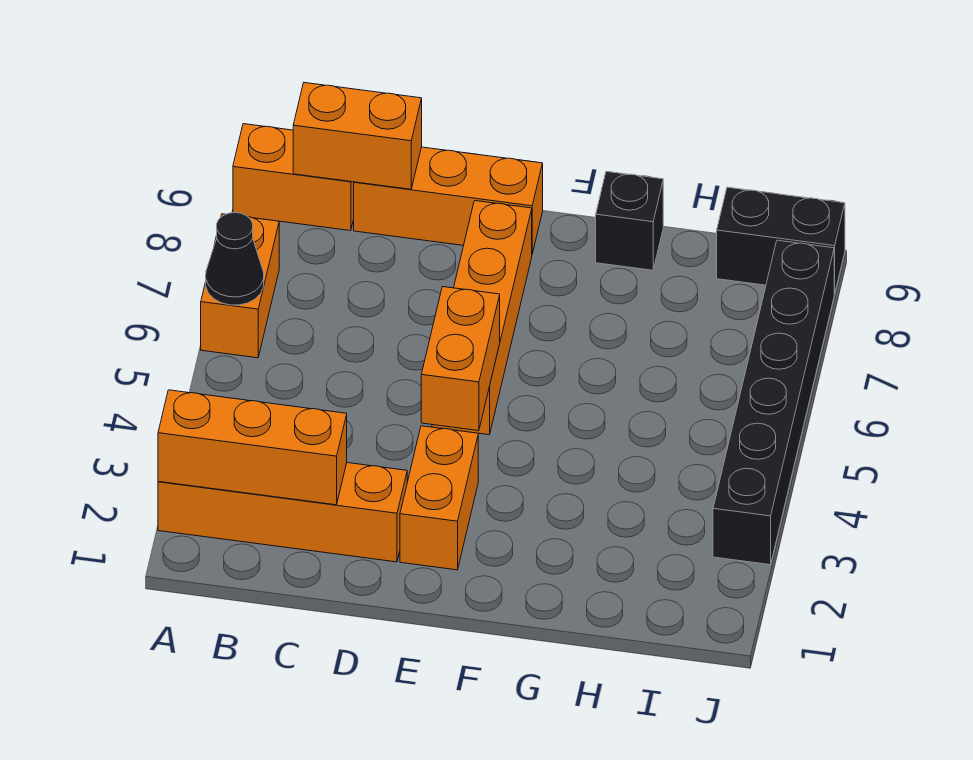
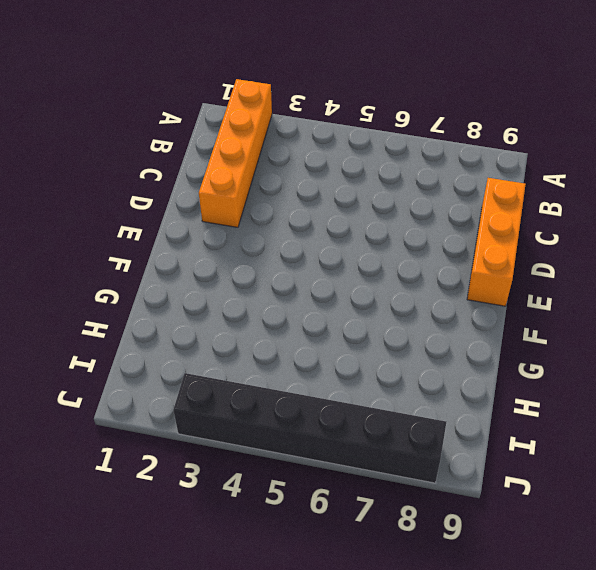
none -> orange 1x2 brick [201,214,279,358]
none -> orange 1x2 brick [233,124,354,231]
none -> orange 1x2 brick [400,426,478,570]

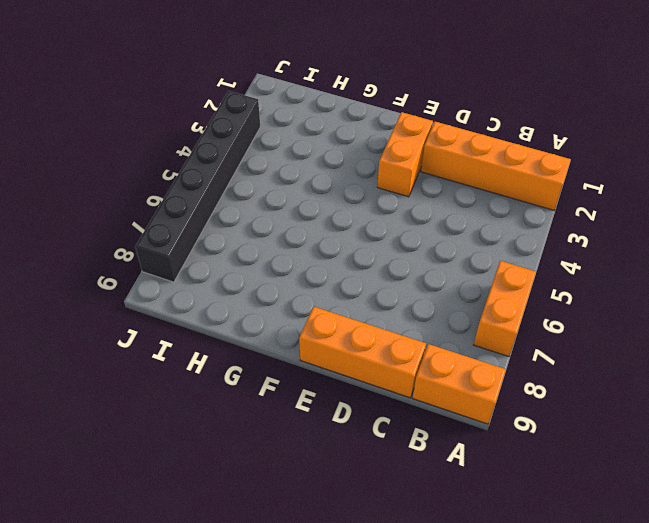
none -> orange 1x4 brick [432,201,532,435]
none -> black 1x1 brick [596,171,663,270]
none -> black 1x2 brick [717,187,845,294]

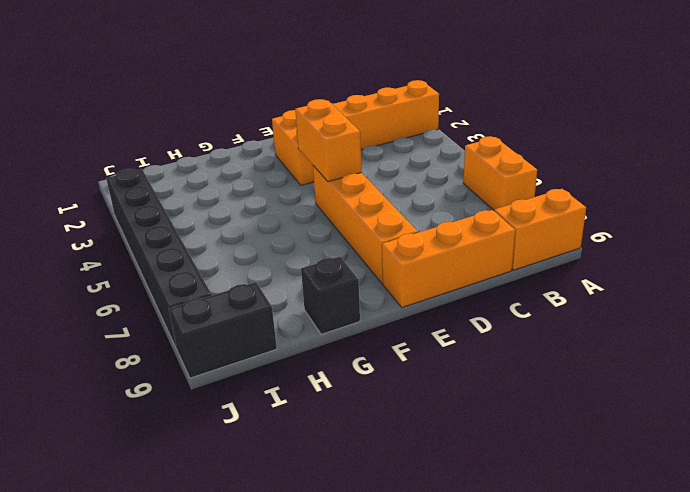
none -> orange 1x3 brick [158,390,347,505]
none -> black 1x1 cone [206,212,264,305]
none -> orange 1x2 brick [293,83,422,189]

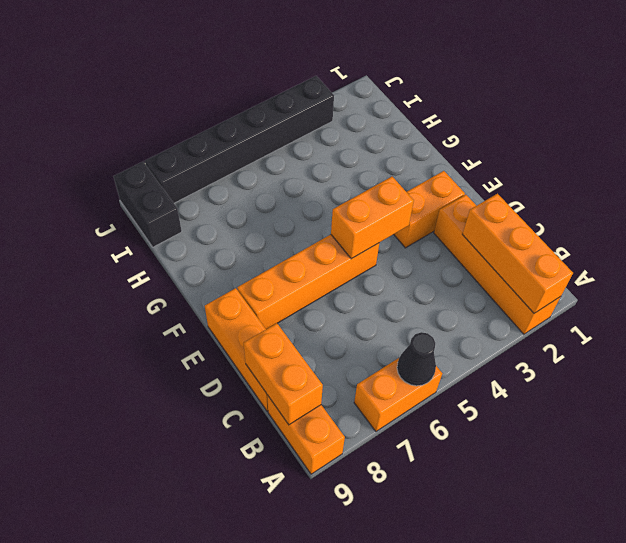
none -> black 1x1 brick [596,171,663,270]

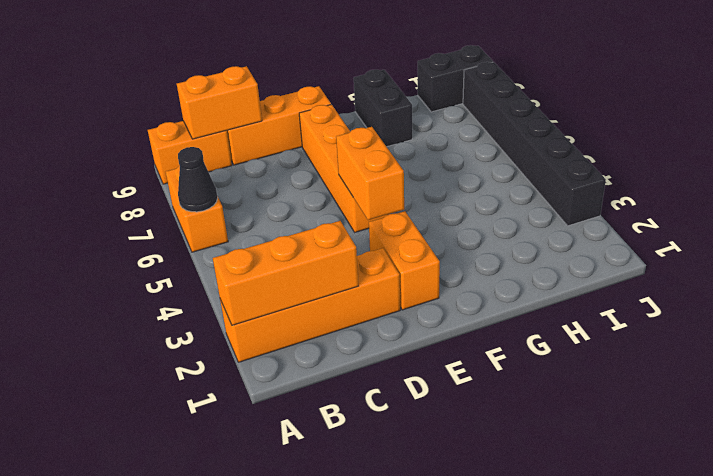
black 1x2 brick [354,70,412,147] -> black 1x1 brick [596,171,663,270]

